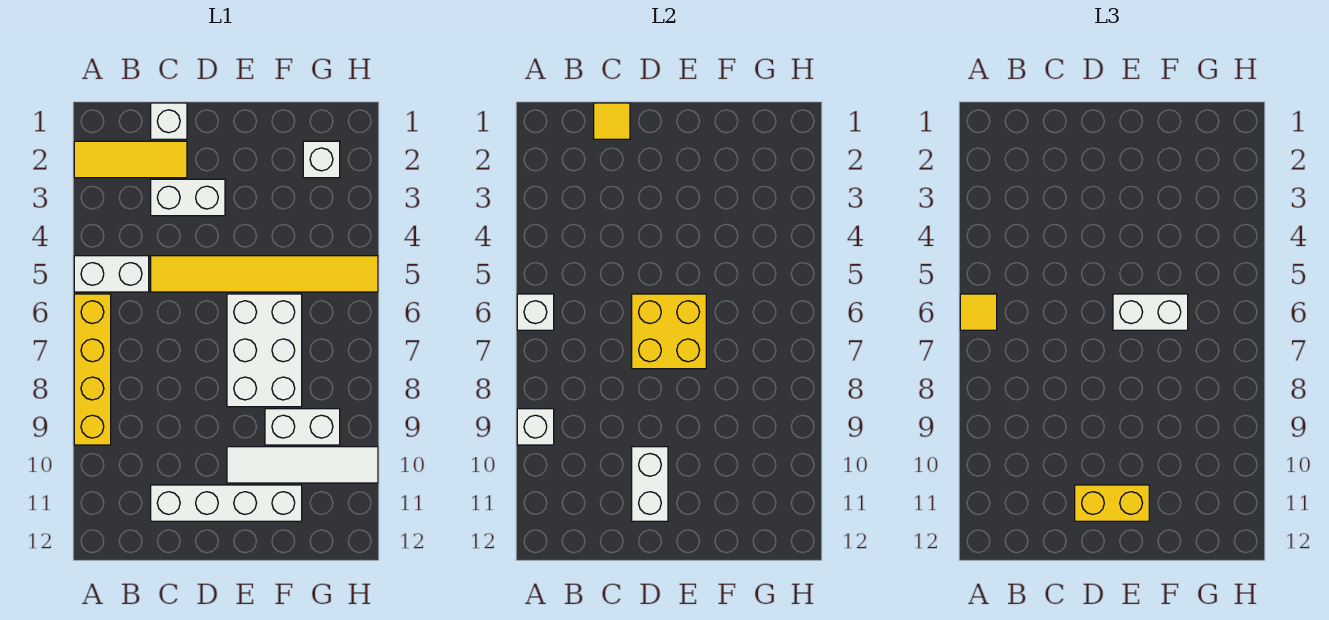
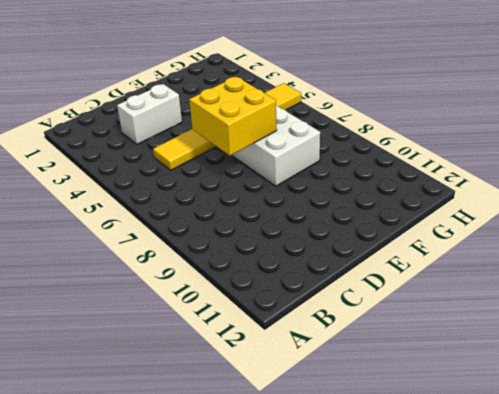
none -> yellow 1x3 tile [74,141,187,178]
none -> white 1x2 brick [74,256,149,292]
none -> yellow 1x4 brick [74,294,111,445]

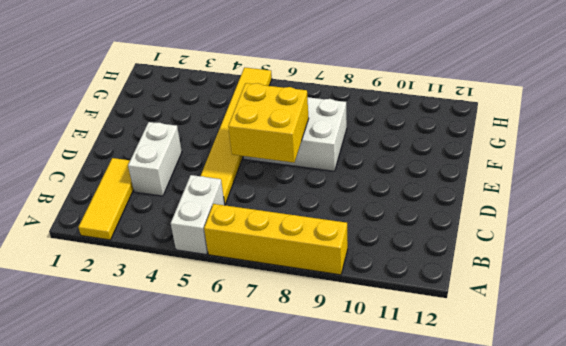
none -> white 1x1 brick [151,103,187,139]
none -> white 1x4 brick [151,485,302,521]
none -> white 1x4 tile [227,447,378,483]

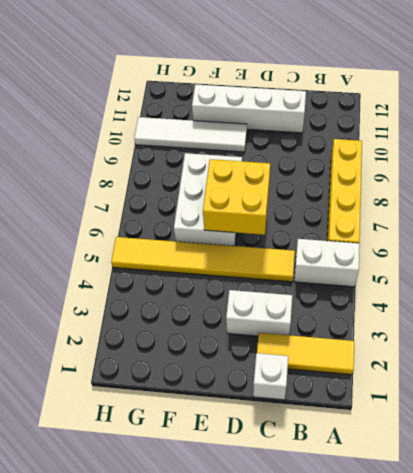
none -> white 1x2 brick [265,409,340,445]
none -> white 1x1 brick [303,141,340,178]
none -> white 1x1 brick [517,294,554,330]

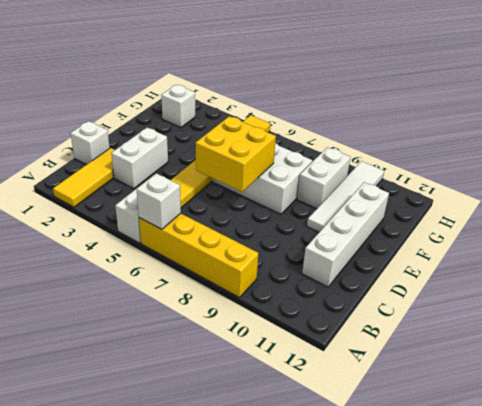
none -> white 1x1 brick [517,409,554,445]
none -> yellow 1x1 tile [594,103,630,139]
none -> white 1x2 brick [632,447,668,521]

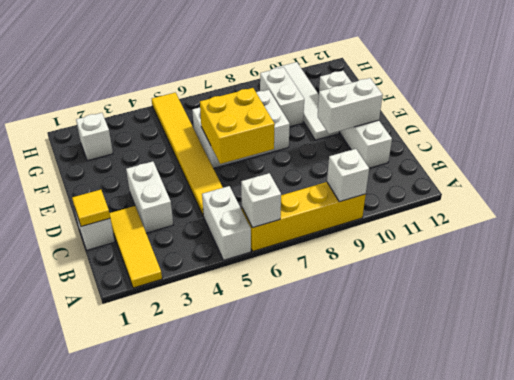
none -> yellow 1x1 tile [960,294,997,330]
none -> yellow 1x2 brick [1075,485,1149,521]
none -> white 1x2 brick [1113,294,1188,330]

